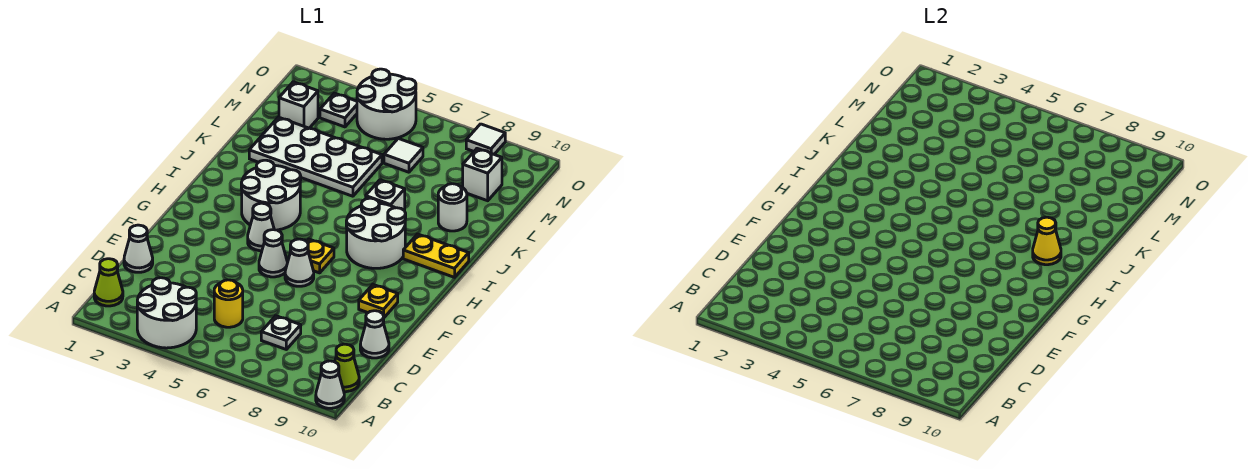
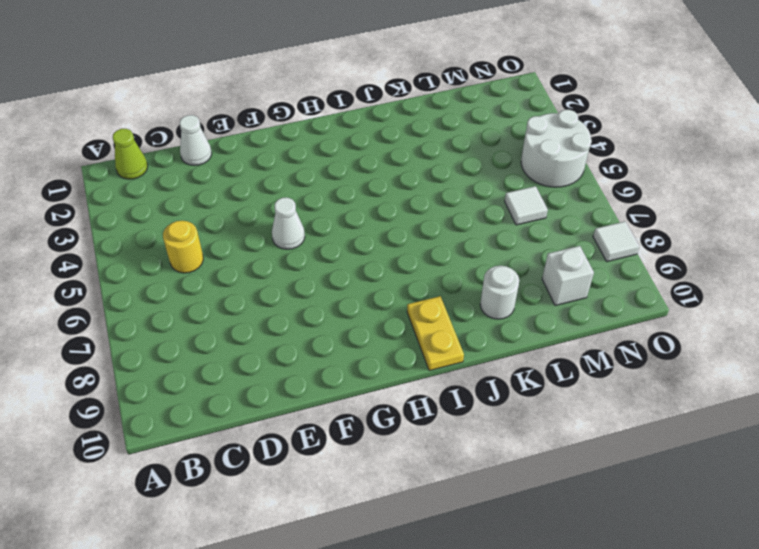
none -> white 2x2 round brick [137,278,196,348]
none -> white 1x1 cone [316,361,344,408]
none -> lime 1x1 cone [335,344,359,392]

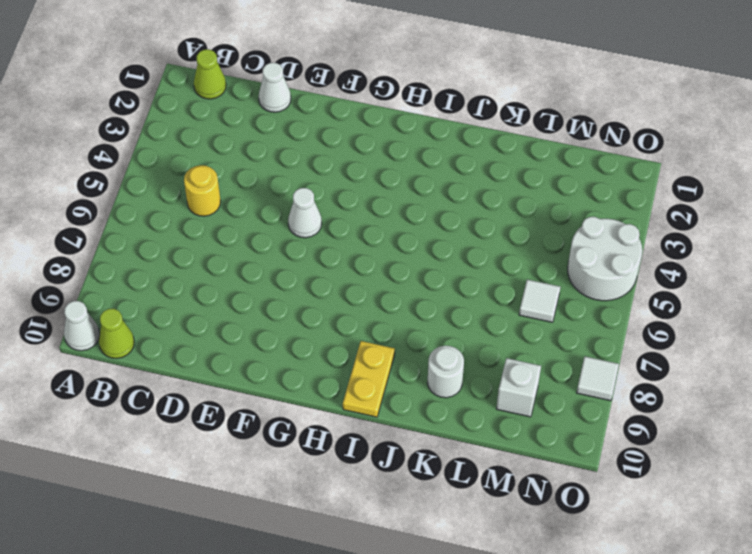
none -> white 2x2 round brick [137,278,196,348]
none -> white 1x1 plate [261,316,301,349]
none -> white 1x1 cone [360,311,389,358]

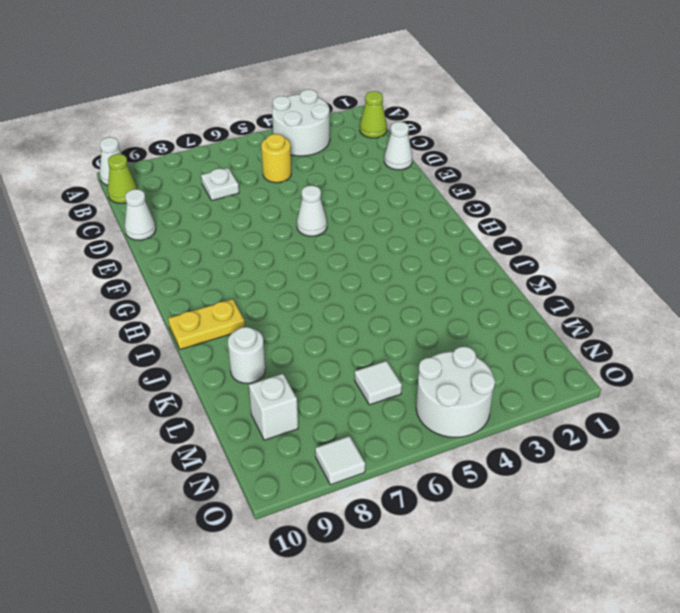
none -> white 1x1 cone [285,239,314,286]
none -> yellow 1x1 plate [359,285,398,317]
none -> white 1x1 cone [248,203,274,251]

